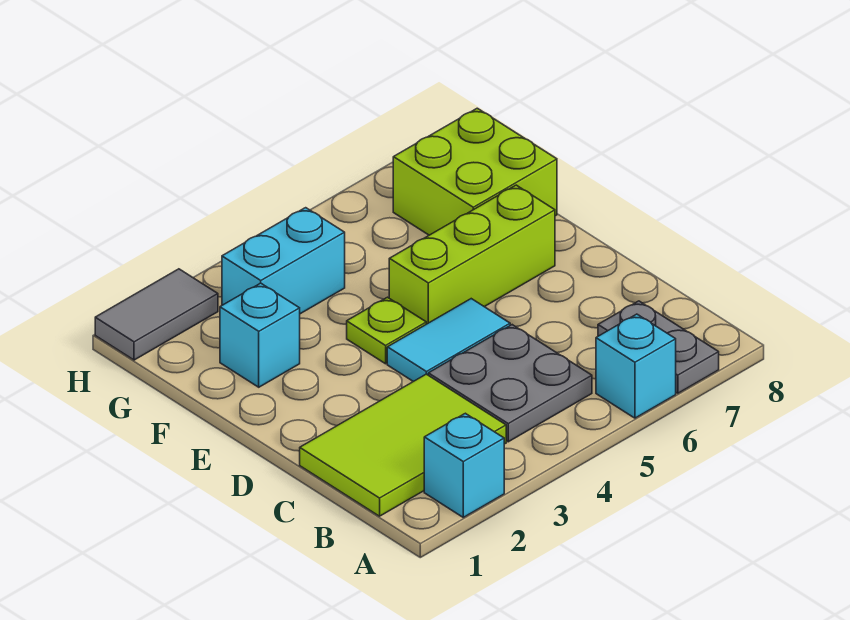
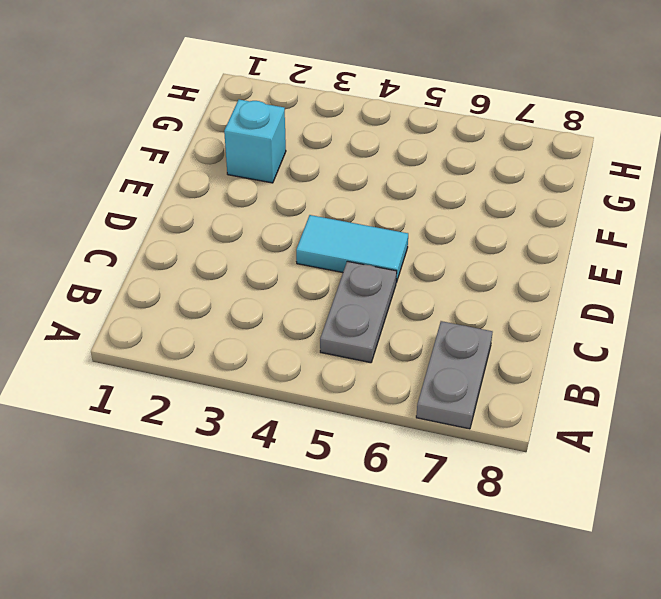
grey 1x2 plate [320,261,397,363] -> grey 2x2 plate [428,325,592,442]
none -> cyan 1x1 brick [424,413,504,517]
none -> cyan 1x1 brick [596,314,676,418]
none -> lime 2x3 tile [300,374,506,516]

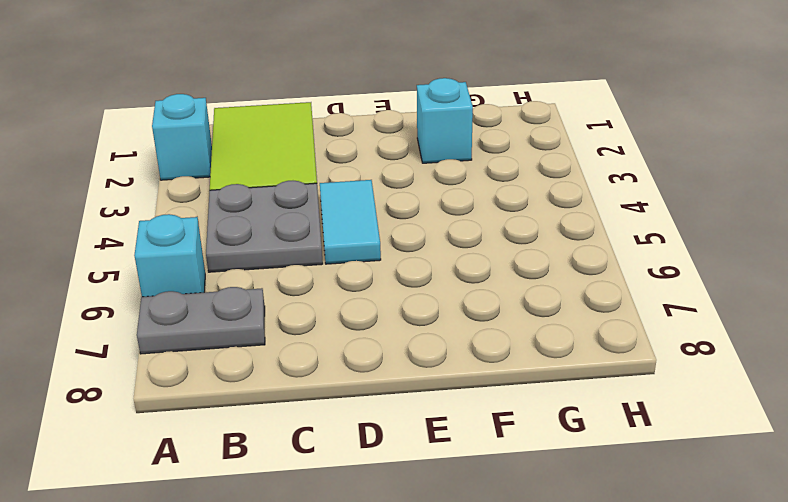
none -> lime 1x1 plate [347,297,426,364]
none -> lime 1x3 brick [389,185,555,324]
none -> lime 2x2 brick [393,108,557,235]

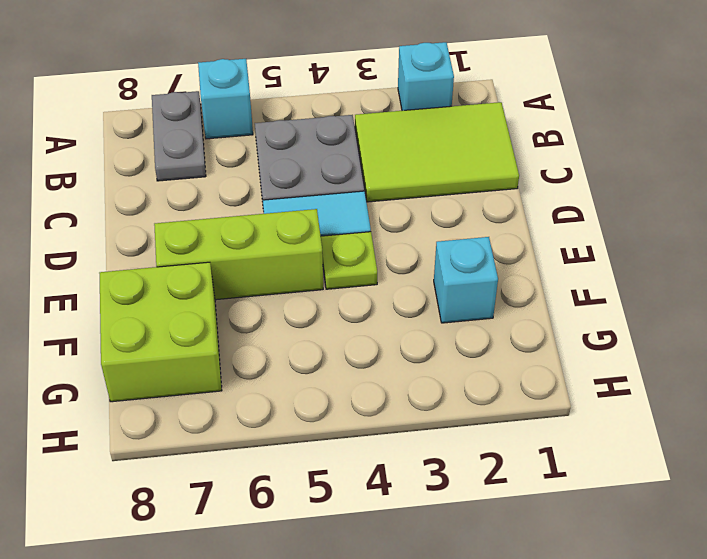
none -> cyan 1x2 brick [222,208,345,314]
none -> grey 1x2 tile [95,269,218,360]

